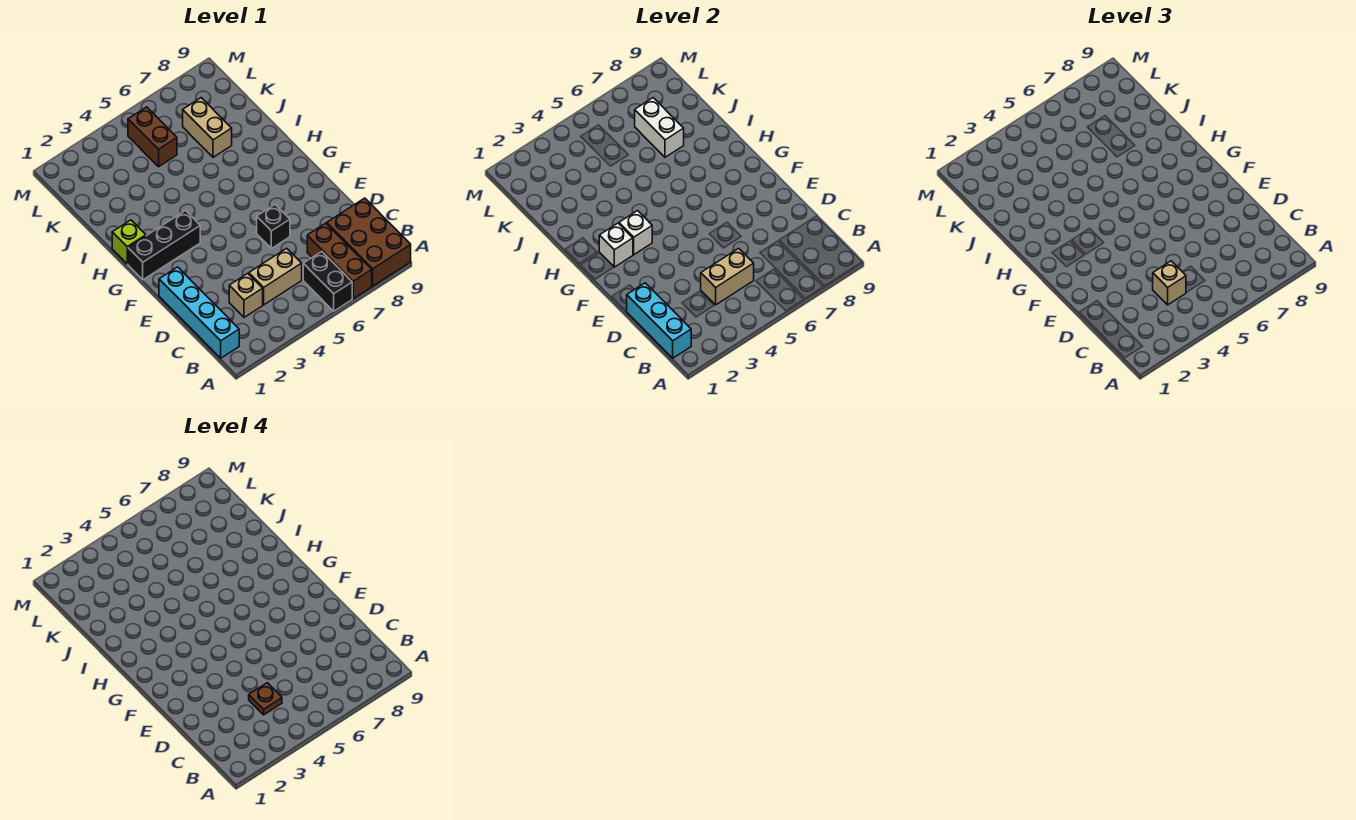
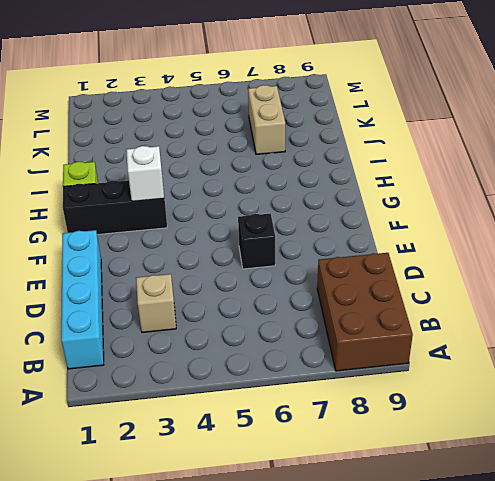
none -> black 1x2 brick [303,252,352,311]
none -> brown 1x3 brick [307,223,372,299]
none -> tan 1x2 brick [249,248,302,305]

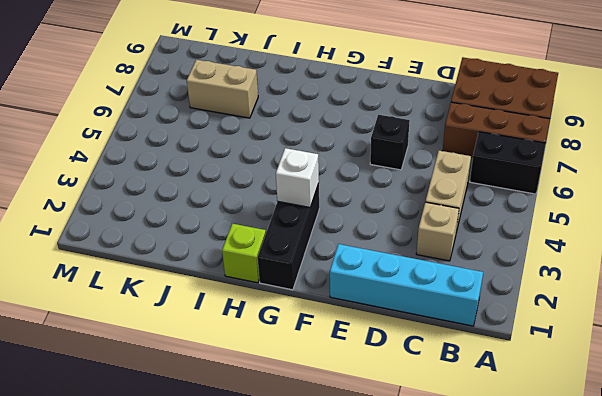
none -> brown 1x2 brick [128,107,177,167]
none -> cyan 1x3 brick [627,283,691,358]
none -> tan 1x2 brick [701,248,754,305]

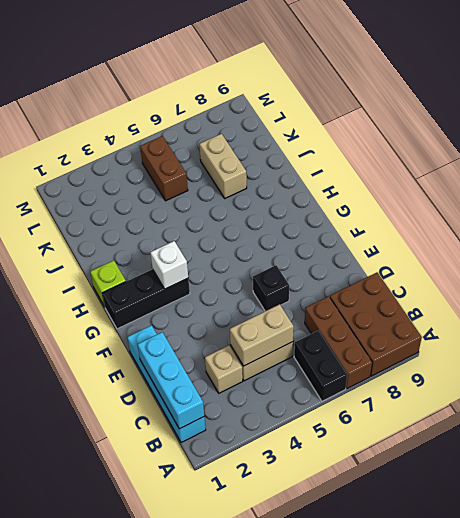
none -> white 1x1 brick [599,223,633,267]
none -> white 1x2 brick [635,98,684,157]
none -> tan 1x1 brick [1153,261,1186,305]

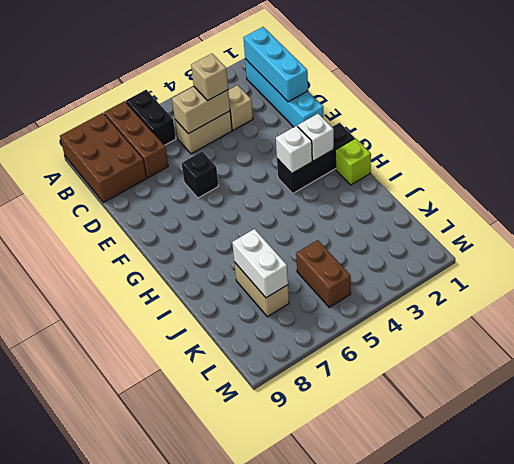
none -> brown 1x1 plate [249,683,282,715]

